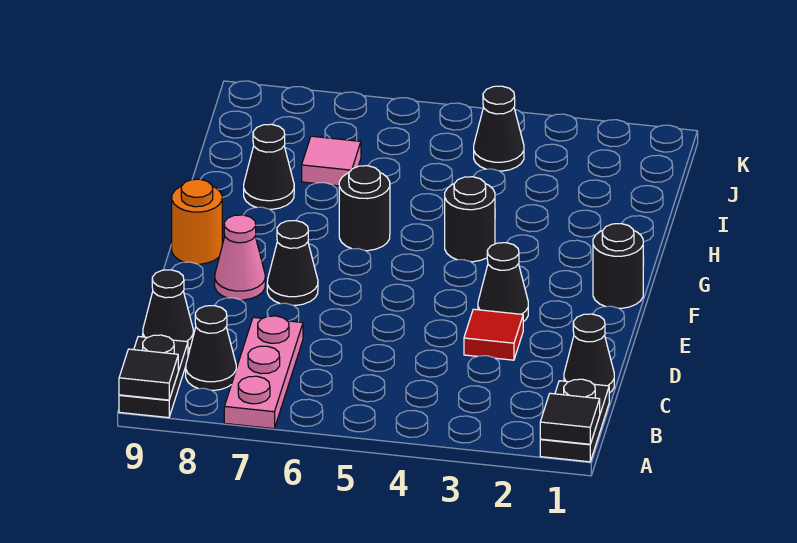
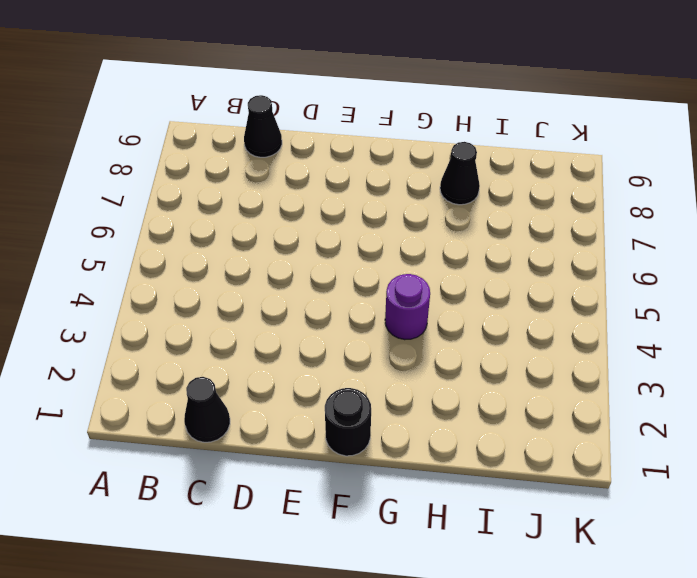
purple 1x1 round brick [385,274,430,340] -> black 1x1 round brick [445,177,495,262]
none -> black 1x2 plate [540,379,609,462]
none -> pink 1x3 plate [224,316,303,429]
none -> black 1x2 plate [119,335,188,418]

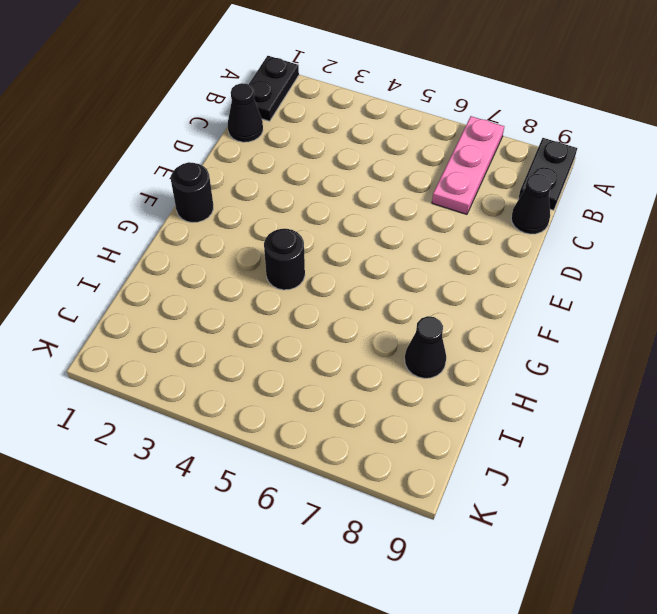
none -> black 1x1 cone [186,306,236,390]
none -> red 1x1 tile [464,309,523,360]
none -> black 1x1 cone [478,243,528,322]

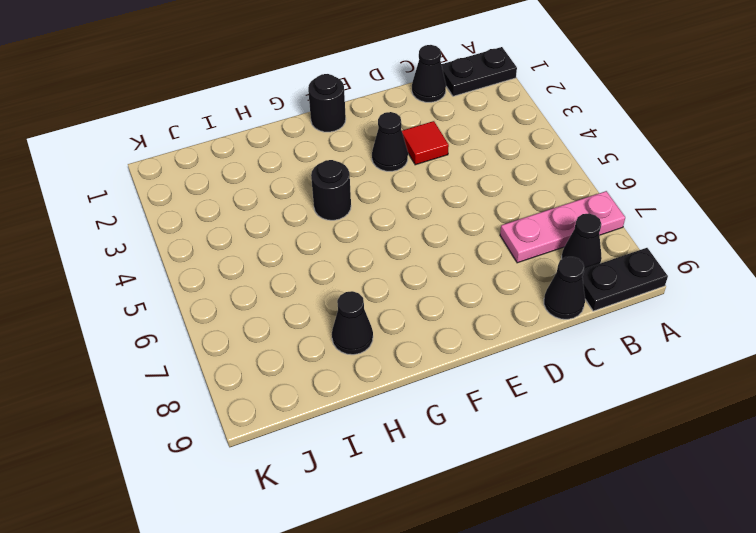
none -> black 1x1 cone [267,221,318,305]
none -> pink 1x1 cone [215,215,265,300]
none -> orange 1x1 round brick [172,179,222,264]

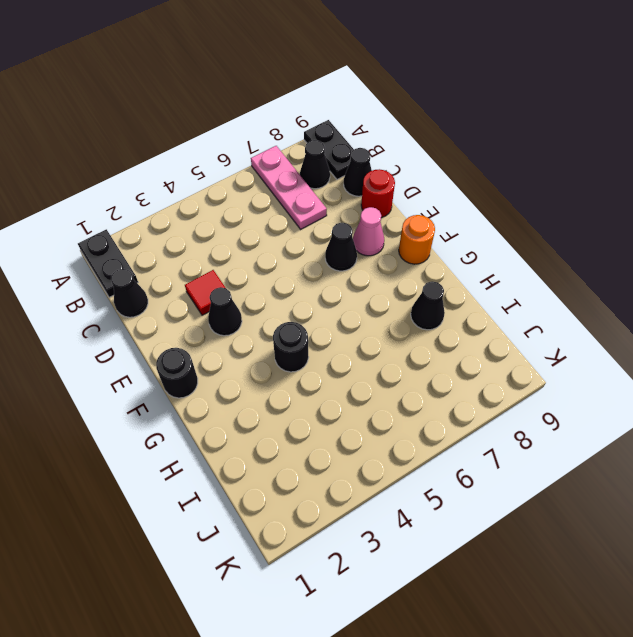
red 1x1 round brick [361,170,395,218] -> none
none -> black 1x1 round brick [339,166,390,251]
none -> pink 1x1 tile [302,136,361,186]
none -> black 1x1 cone [474,86,524,171]

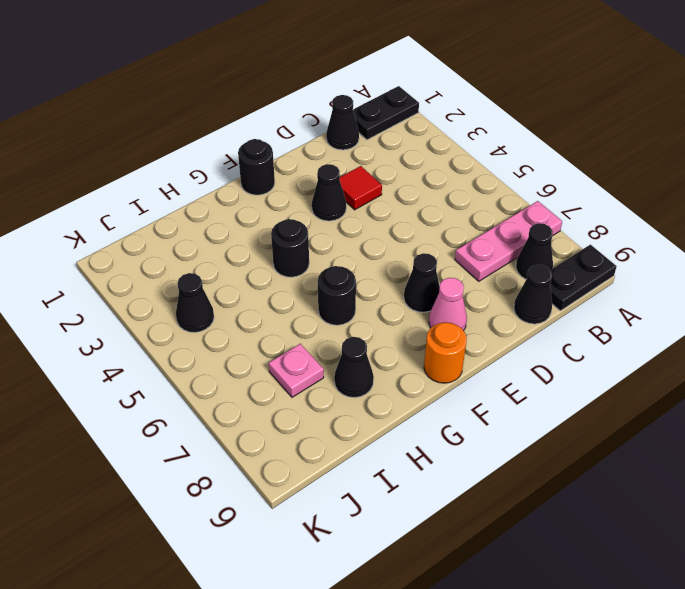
pink 1x1 plate [269,344,324,397] -> pink 1x1 tile [302,136,361,186]
none -> black 1x1 tile [540,393,600,444]
none -> black 1x1 tile [119,349,178,400]

